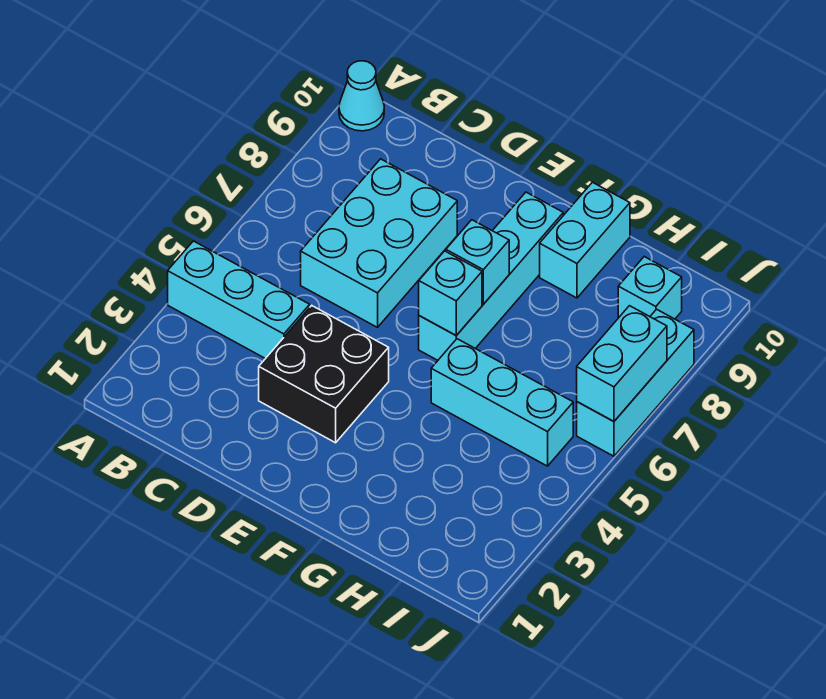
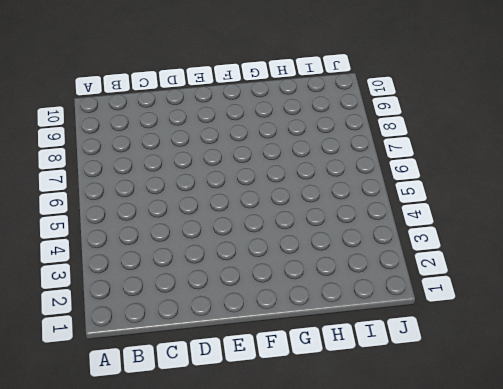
none -> cyan 1x3 brick [168,241,310,359]
none -> cyan 1x1 cone [339,61,384,131]
none -> cyan 2x3 brick [301,159,457,327]

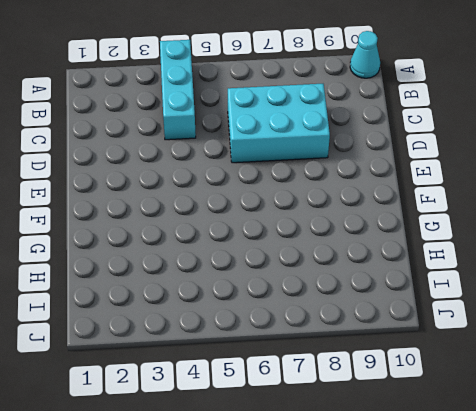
none -> black 2x2 brick [259,306,389,443]
none -> cyan 1x4 brick [419,192,563,360]
none -> cyan 1x3 brick [431,339,573,466]

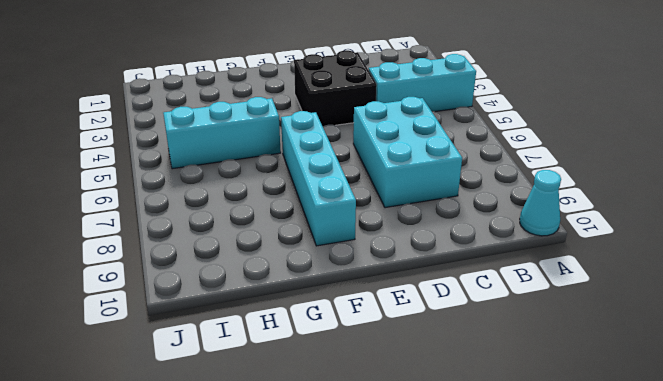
none -> cyan 1x2 brick [540,182,630,298]
none -> cyan 1x1 brick [618,257,682,319]
none -> cyan 1x3 brick [577,309,694,456]

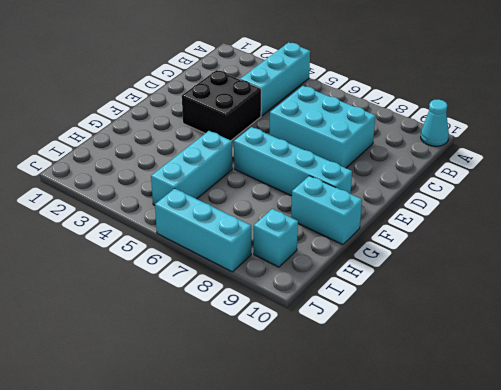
none -> cyan 1x1 brick [419,251,482,335]
none -> cyan 1x1 brick [446,220,509,304]
none -> cyan 1x2 brick [577,306,667,421]

